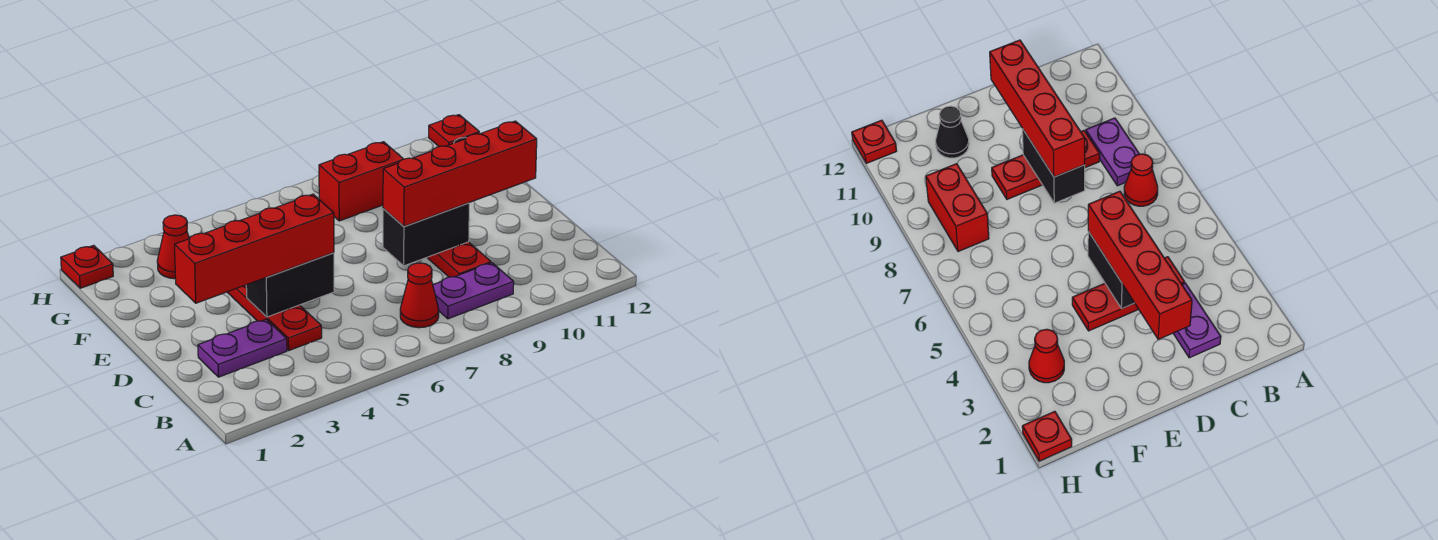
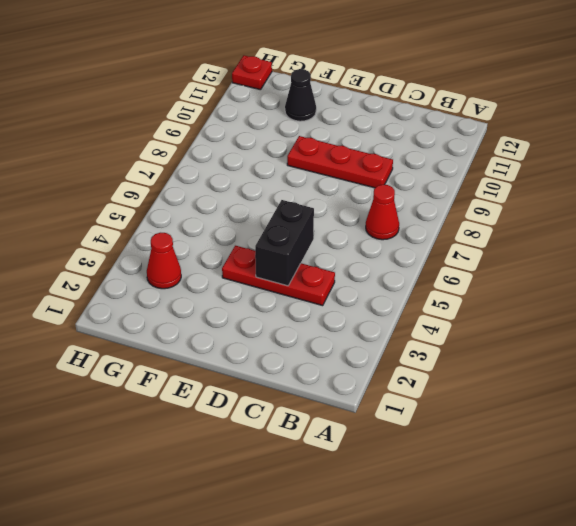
none -> purple 1x2 plate [433,263,514,319]
none -> purple 1x2 plate [198,319,287,377]
none -> red 1x2 brick [319,142,403,221]

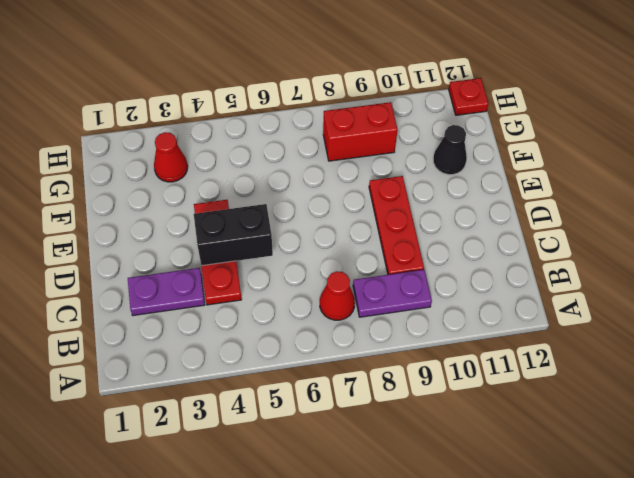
none -> red 1x1 plate [61,245,113,288]
none -> black 1x2 brick [383,203,469,266]
none -> red 1x4 brick [175,194,334,303]

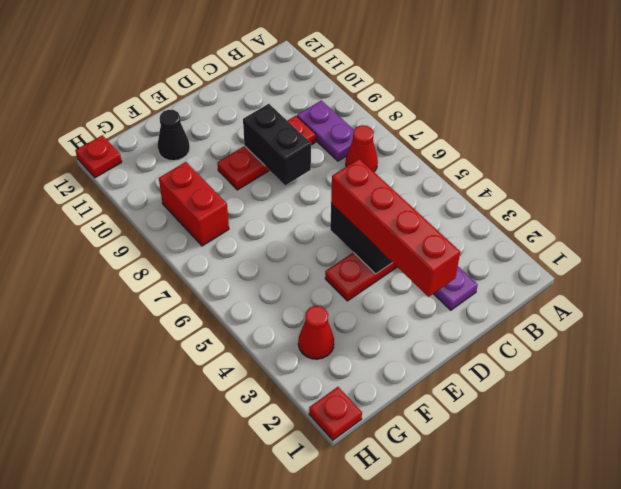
none -> red 1x4 brick [383,121,537,226]

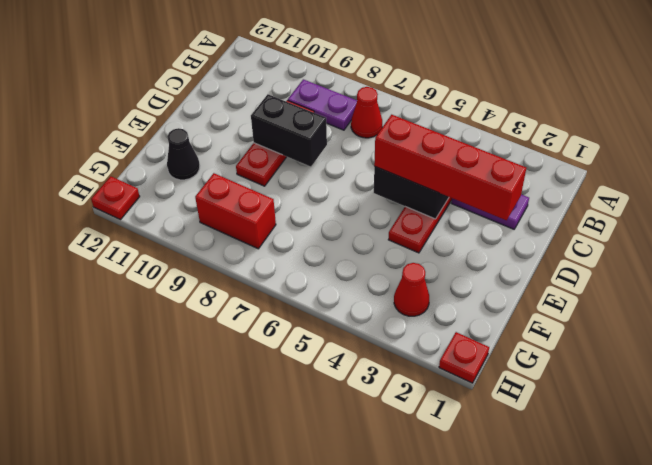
none -> red 1x4 brick [383,121,537,226]

